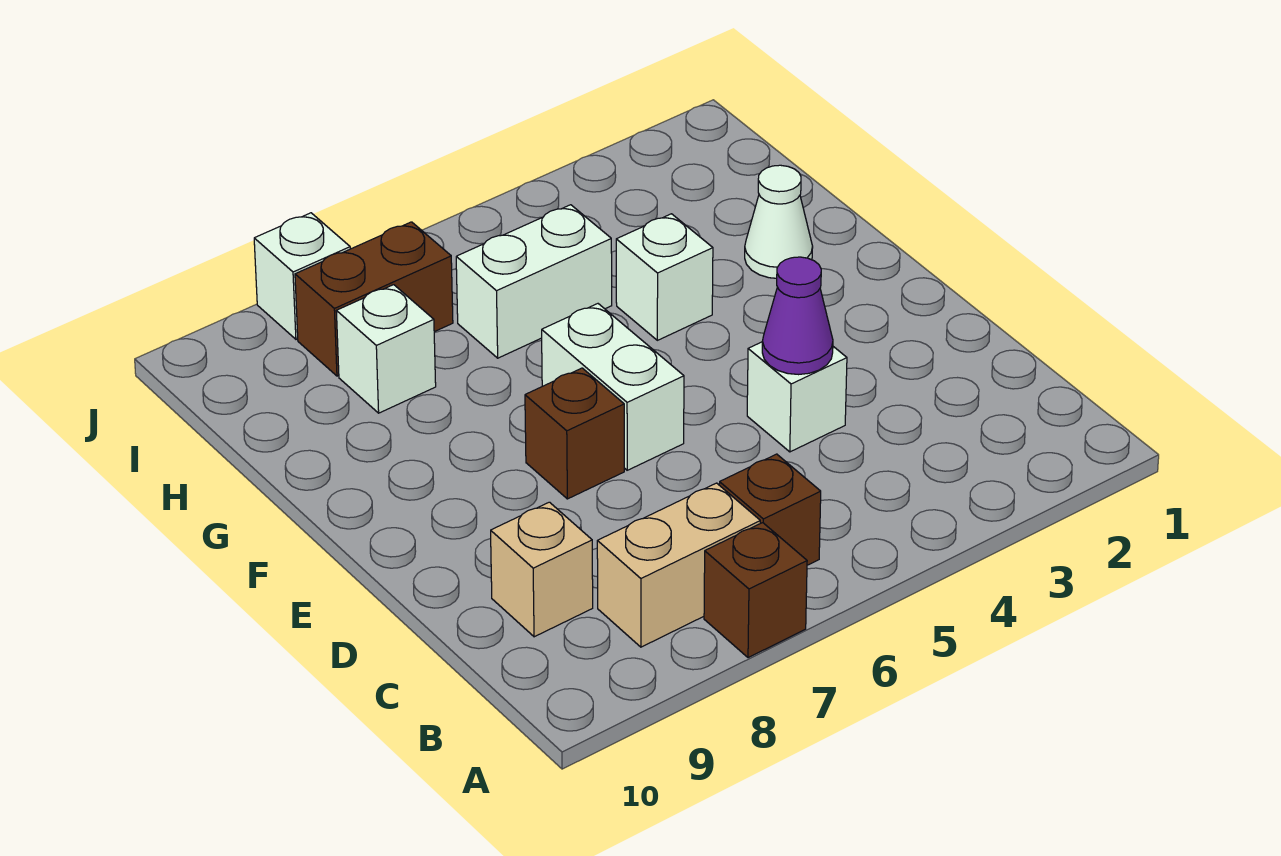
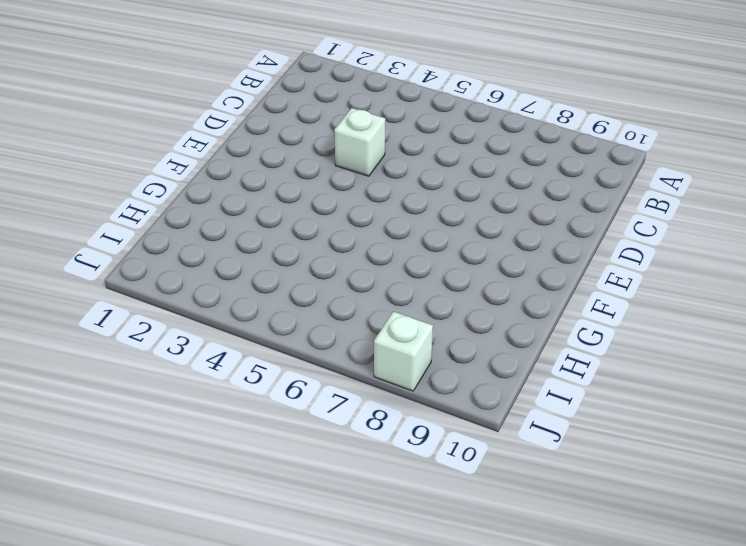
none -> brown 1x1 brick [704,523,807,658]
none -> brown 1x1 brick [719,454,821,565]
none -> tan 1x2 brick [597,483,760,647]

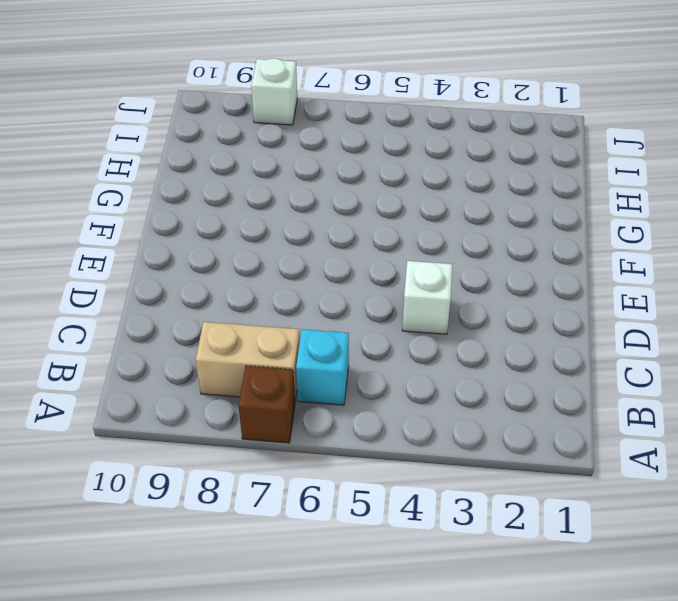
cyan 1x1 brick [296,329,349,405] -> brown 1x1 brick [719,454,821,565]
none -> tan 1x1 brick [491,502,593,637]
none -> white 1x2 brick [542,304,684,470]
none -> brown 1x1 brick [525,368,624,499]

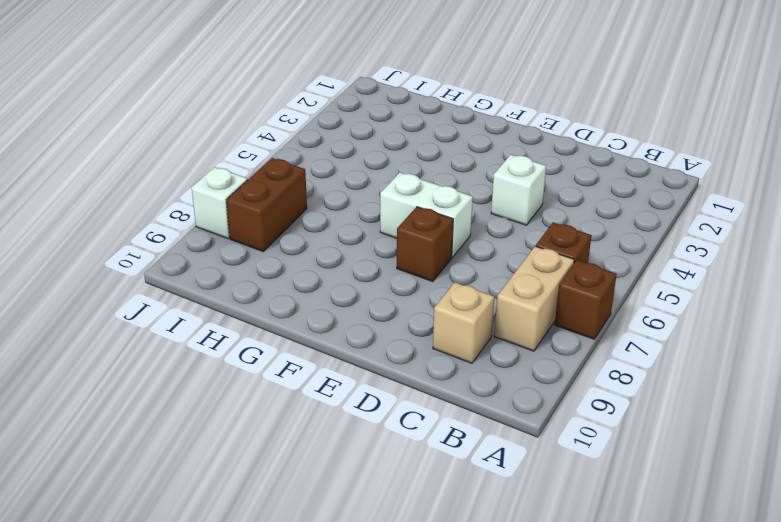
none -> white 1x1 cone [745,165,813,278]
none -> white 1x1 brick [616,214,713,340]
none -> white 1x2 brick [456,205,612,358]

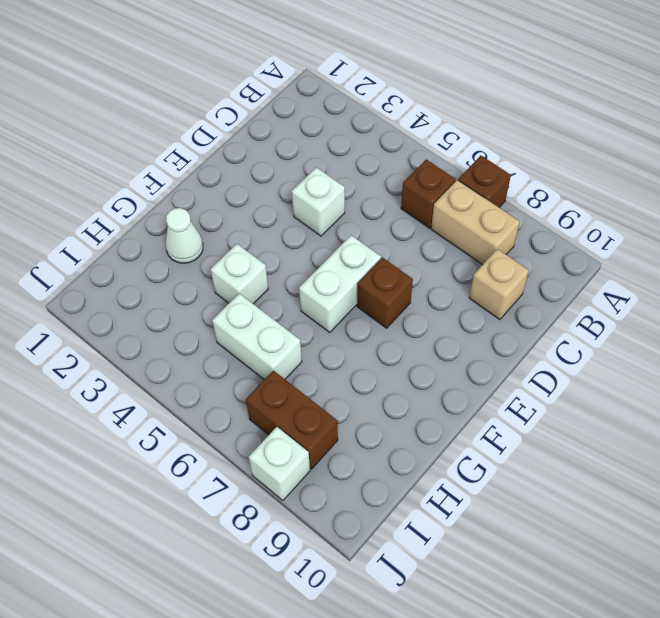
none -> white 1x1 brick [336,285,436,413]
none -> purple 1x1 cone [762,257,833,375]

